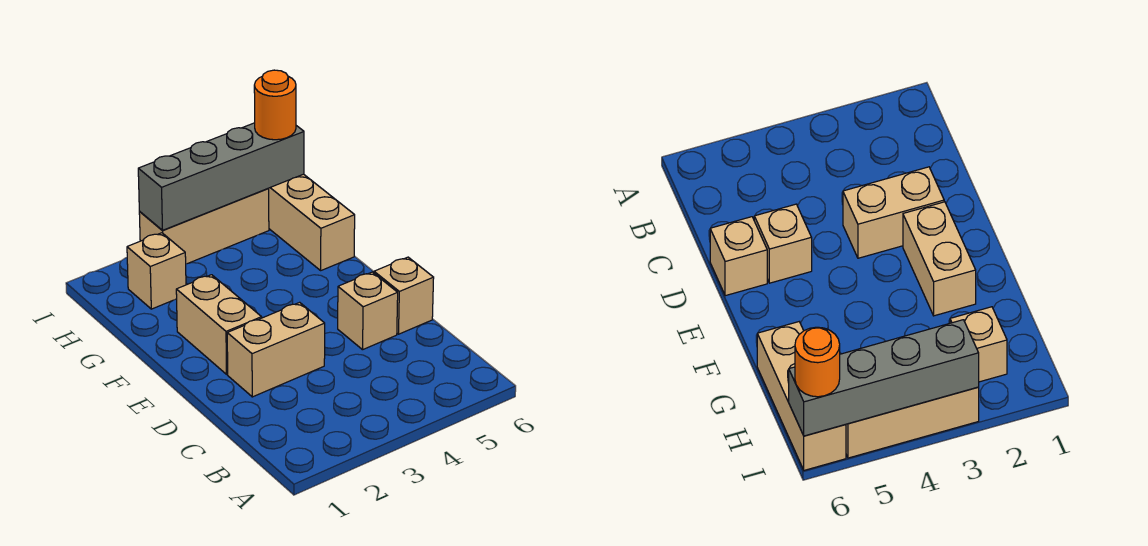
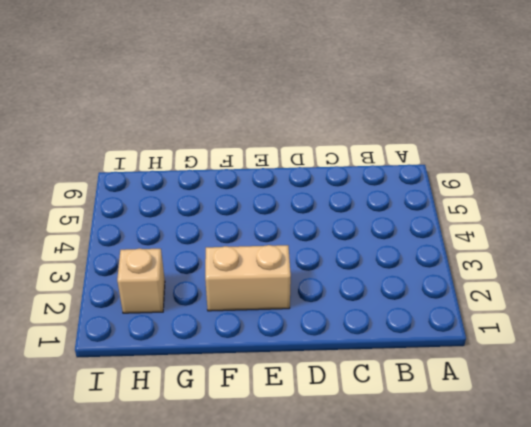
none -> tan 1x2 brick [227,302,325,397]
none -> tan 1x1 brick [338,272,398,350]

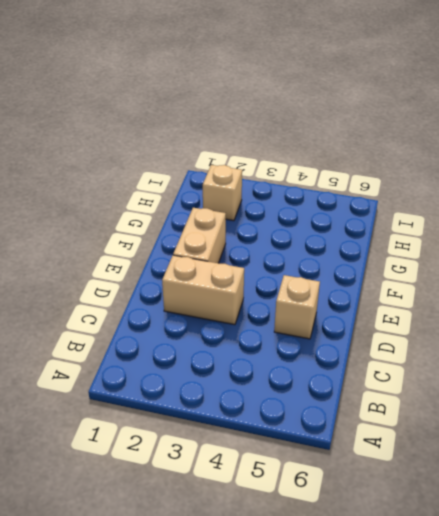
none -> tan 1x1 brick [374,257,434,334]
none -> tan 1x3 brick [268,174,355,270]

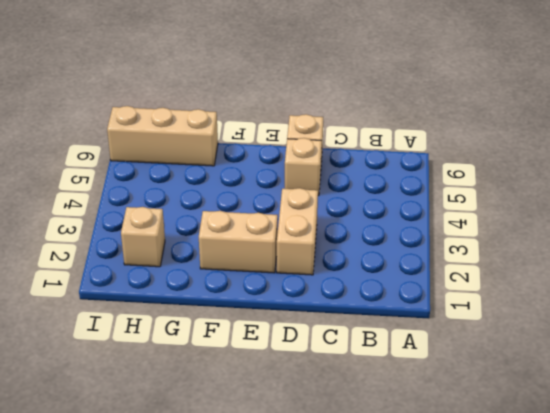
none -> tan 1x3 brick [139,189,269,264]
none -> grey 1x4 brick [138,123,304,230]

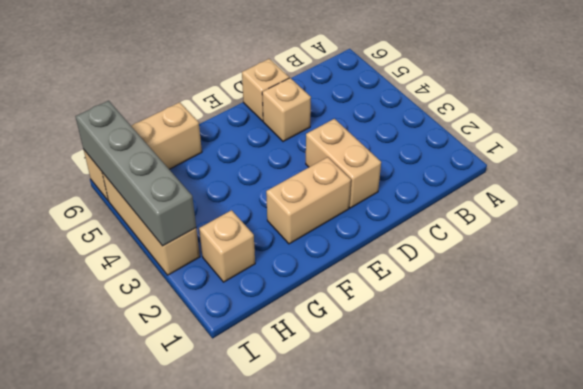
none -> orange 1x1 round brick [254,70,296,140]

